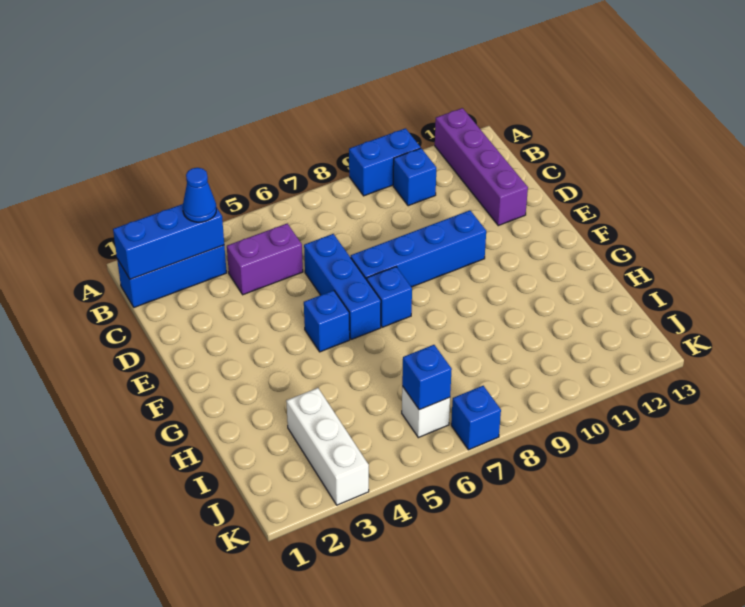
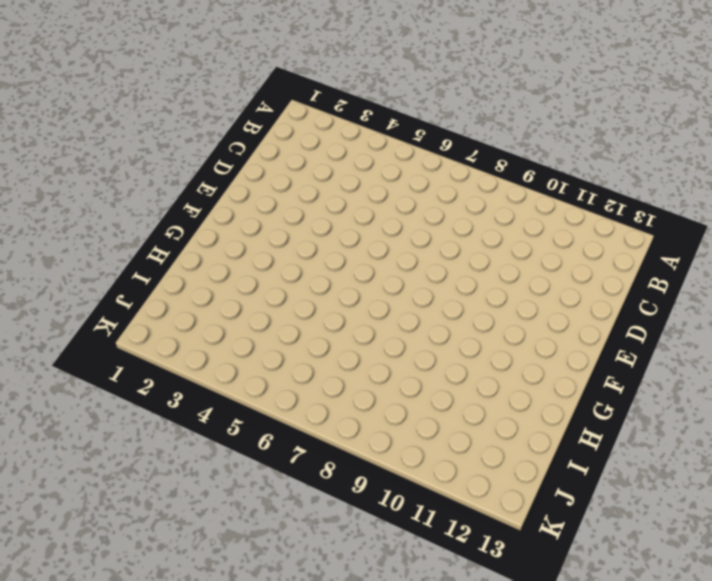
none -> blue 1x2 brick [349,128,421,196]
none -> purple 1x4 brick [435,108,528,226]
none -> blue 1x3 brick [117,245,227,307]

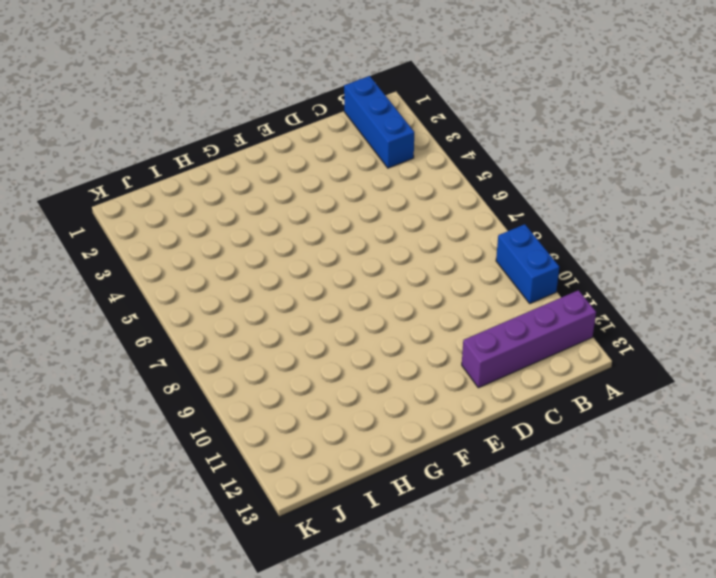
none -> blue 1x1 brick [393,148,436,206]
none -> purple 1x2 brick [227,224,303,295]
none -> blue 1x3 brick [304,234,381,340]

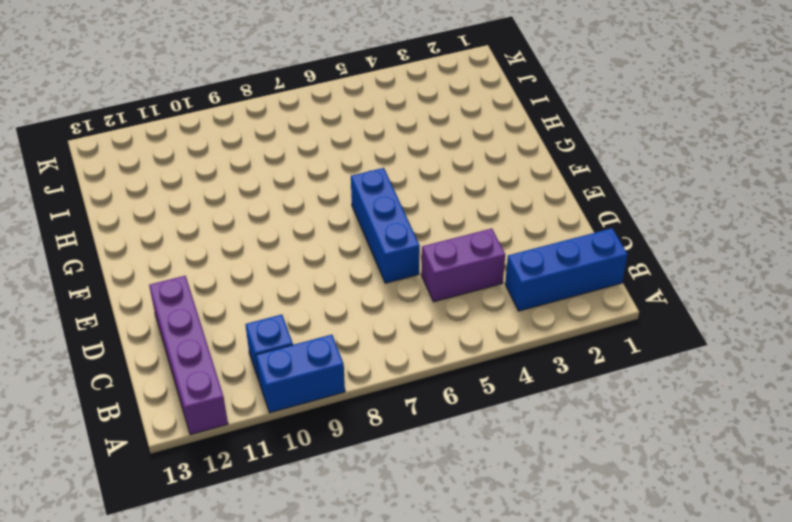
none -> blue 1x4 brick [351,210,486,287]
none -> blue 1x1 brick [304,290,350,352]
none -> blue 1x1 brick [367,267,412,327]

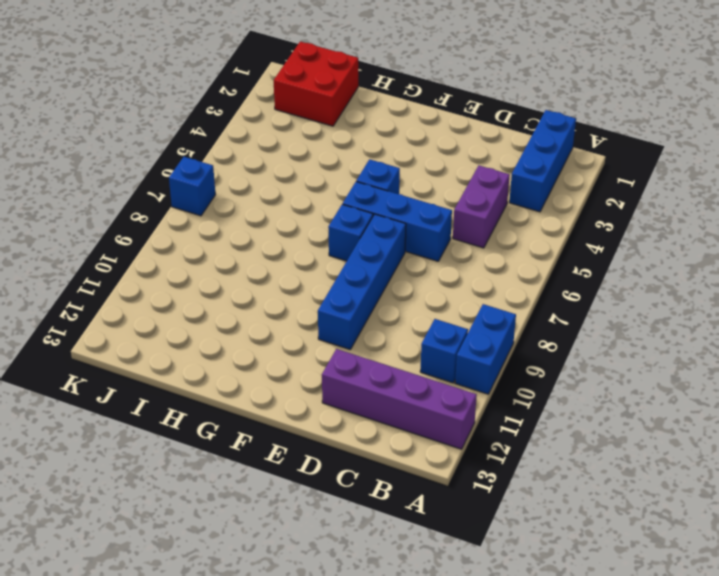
red 2x2 brick [274,42,358,126] -> none
none -> white 1x3 brick [286,388,369,505]
none -> white 1x1 brick [402,386,450,438]
none -> blue 1x3 brick [113,204,224,279]

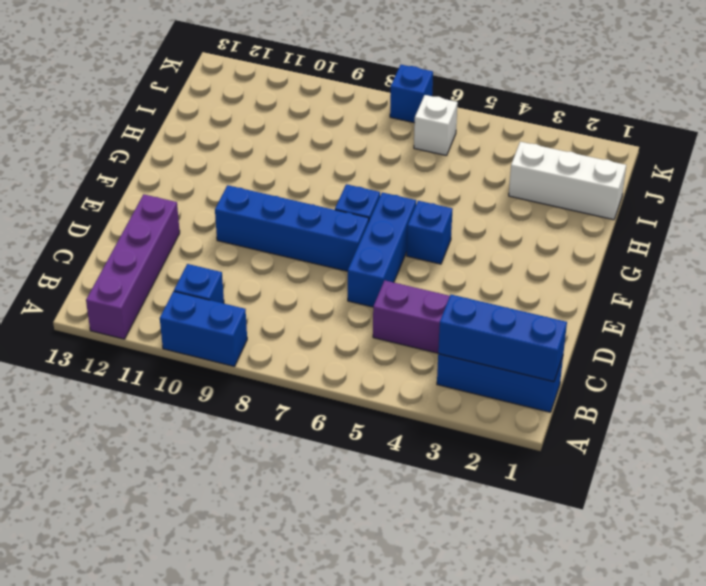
white 1x3 brick [509,142,626,220] -> white 1x3 brick turned to [286,388,369,505]
none -> blue 1x1 brick [402,345,452,410]
none -> blue 1x1 cone [183,168,216,222]

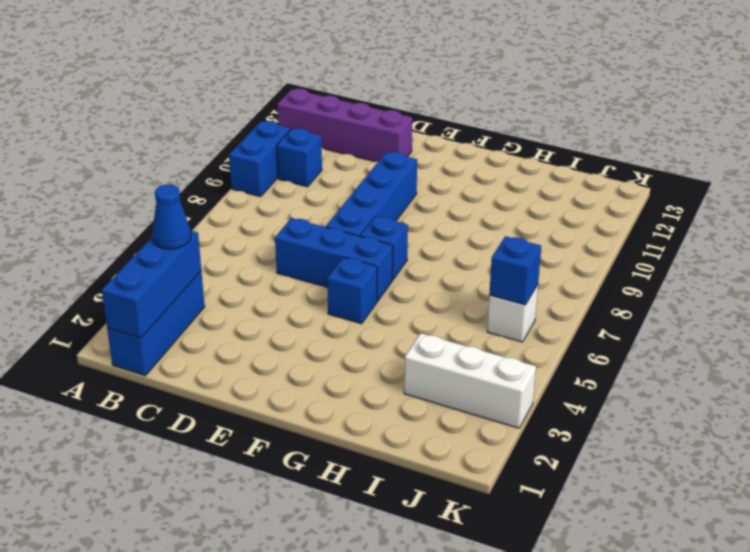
none -> purple 1x2 brick [227,224,303,295]
none -> blue 1x1 brick [451,386,501,450]

